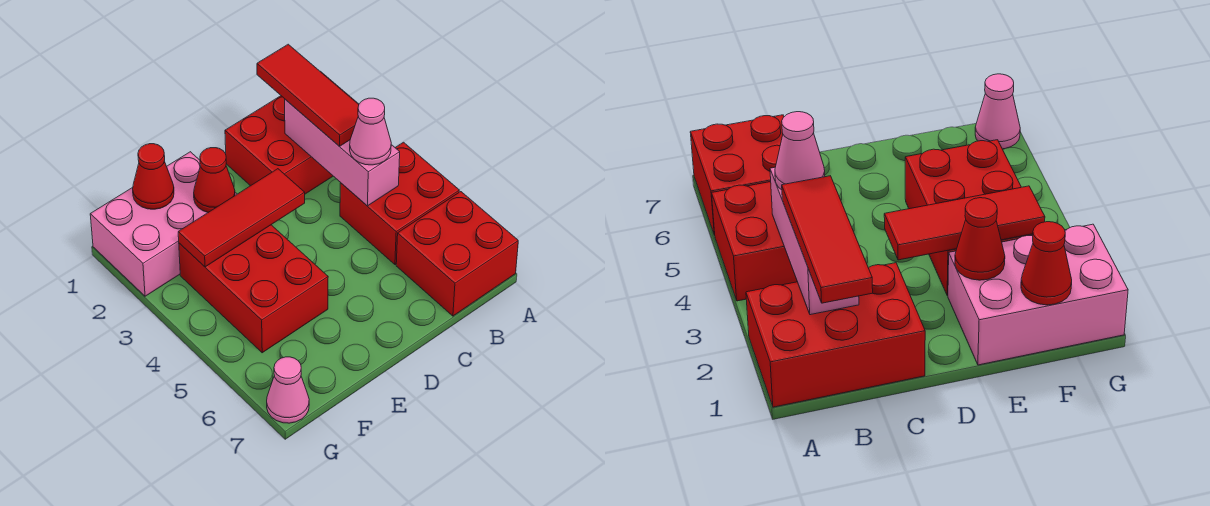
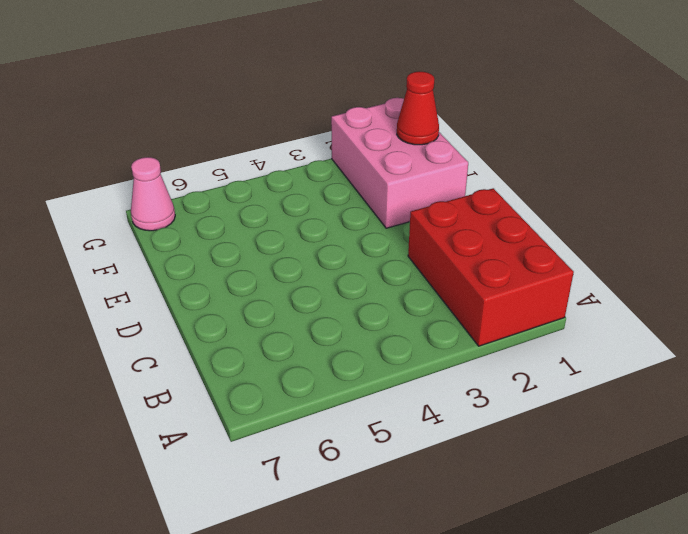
none -> red 2x2 brick [340,142,459,265]
none -> red 2x2 brick [396,192,518,316]
none -> red 2x3 brick [179,225,328,353]

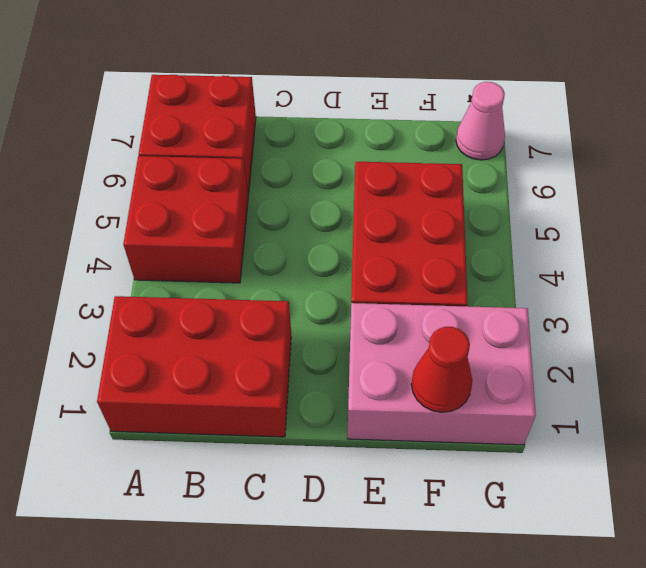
none -> pink 1x3 brick [285,100,400,206]
none -> red 1x3 tile [178,169,305,267]
none -> red 1x1 cone [194,148,235,212]

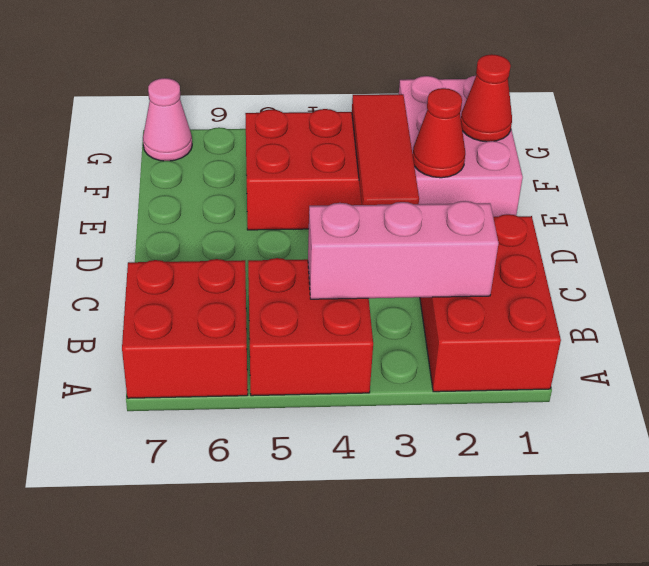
none -> red 1x3 tile [257,44,359,146]
none -> pink 1x1 cone [350,98,391,165]

